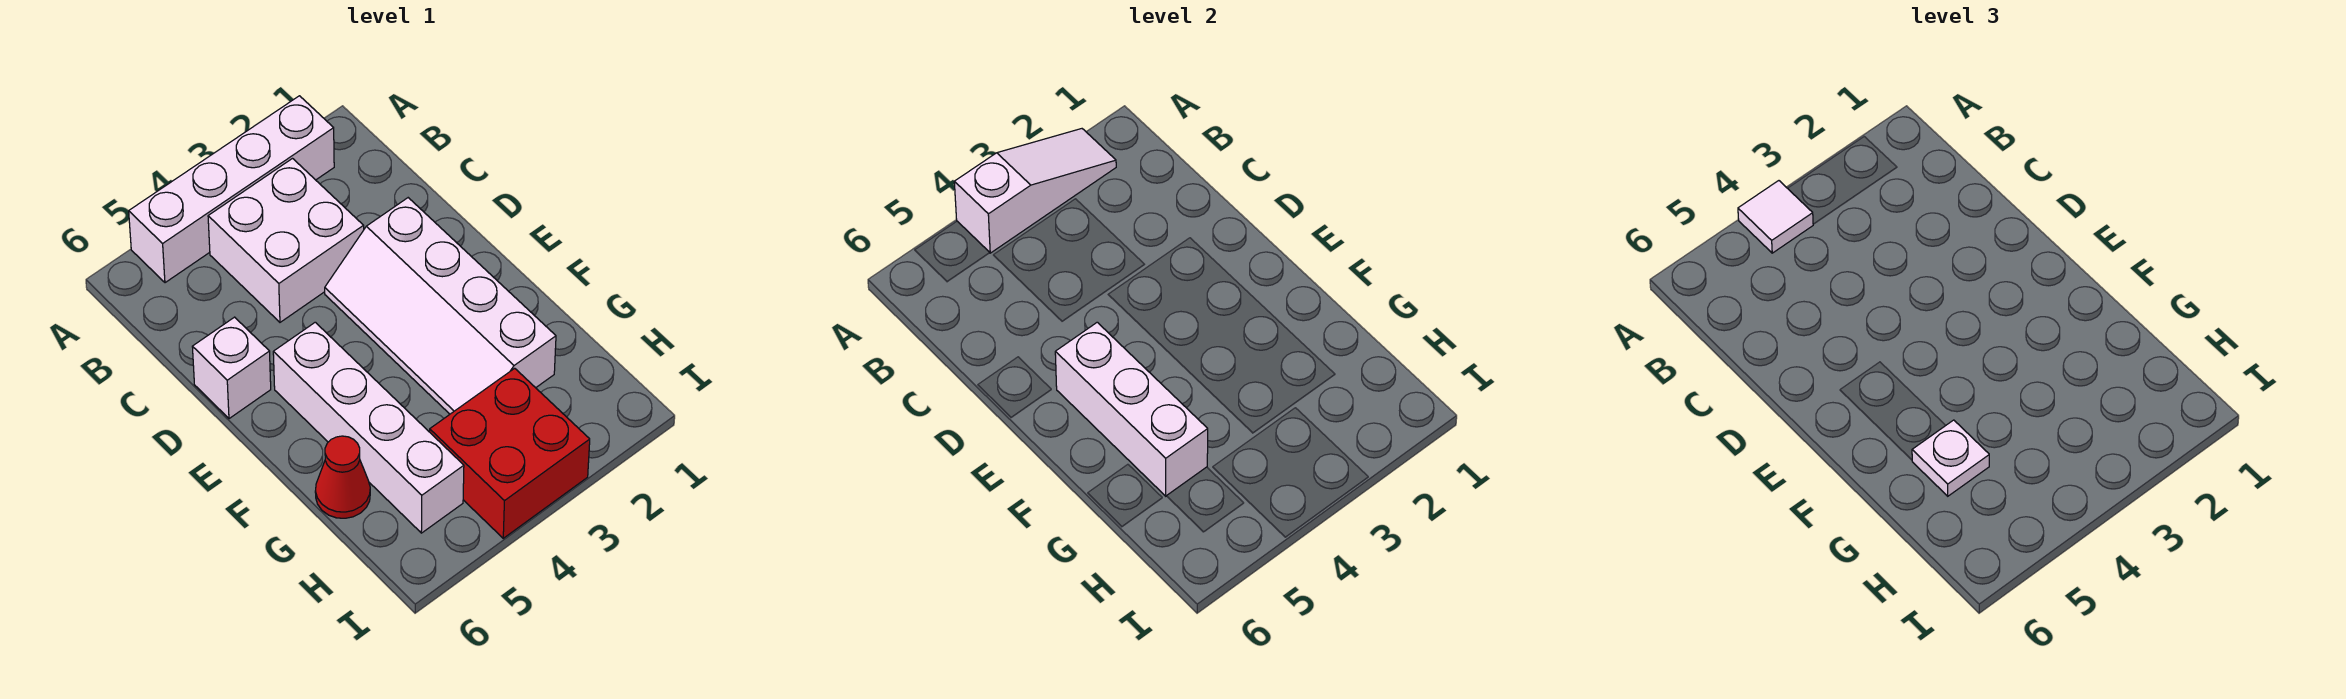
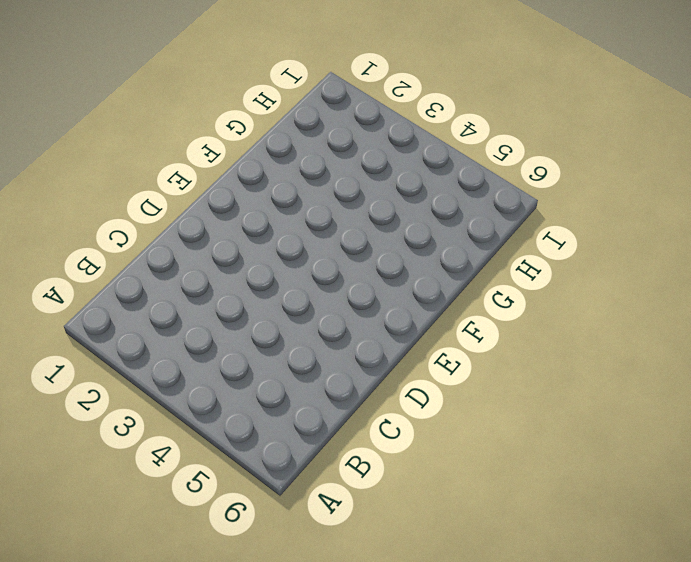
none -> white 1x4 brick [129,96,334,283]
none -> white 2x2 brick [208,159,364,322]

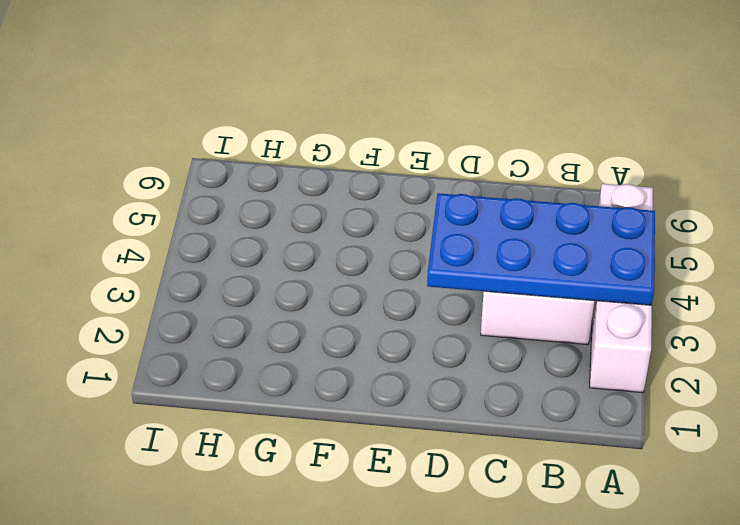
blue 2x4 plate [427,193,655,305] -> white 1x3 slope [954,129,1116,253]
none -> white 2x4 slope [325,198,556,414]
none -> white 1x1 brick [192,317,271,419]

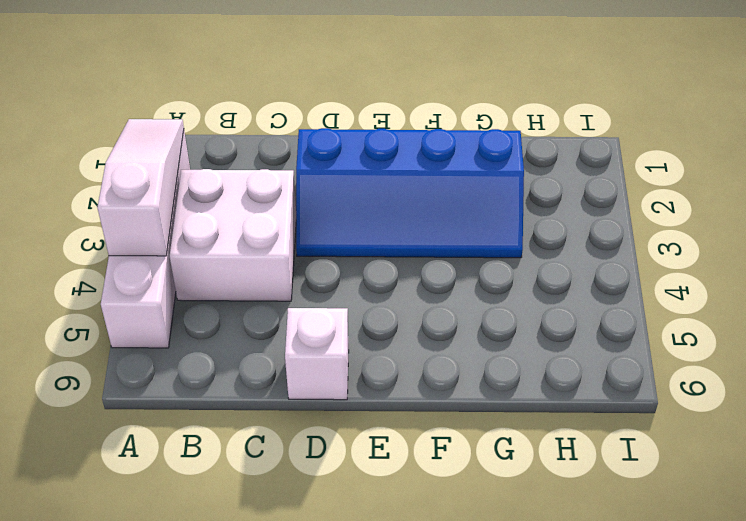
blue 2x4 slope [296,128,524,258] -> white 2x4 slope [325,198,556,414]
none -> white 1x4 brick [273,322,464,533]
none -> red 1x1 cone [315,436,370,518]

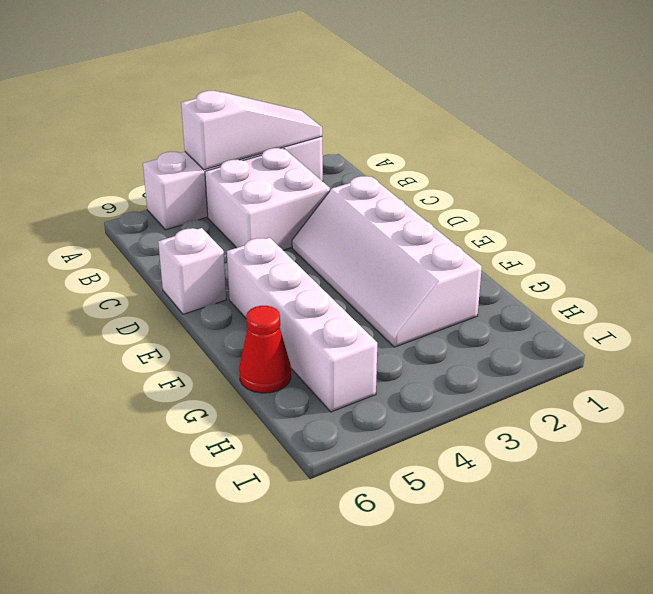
none -> red 2x2 brick [430,368,590,538]
none -> white 1x3 brick [1055,322,1208,496]

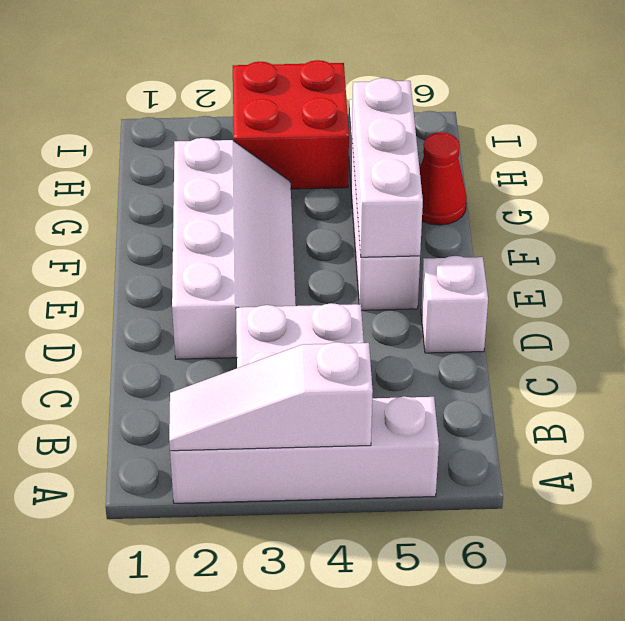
none -> white 1x1 tile [1738,181,1813,253]
none -> white 1x1 plate [1912,420,1989,496]

